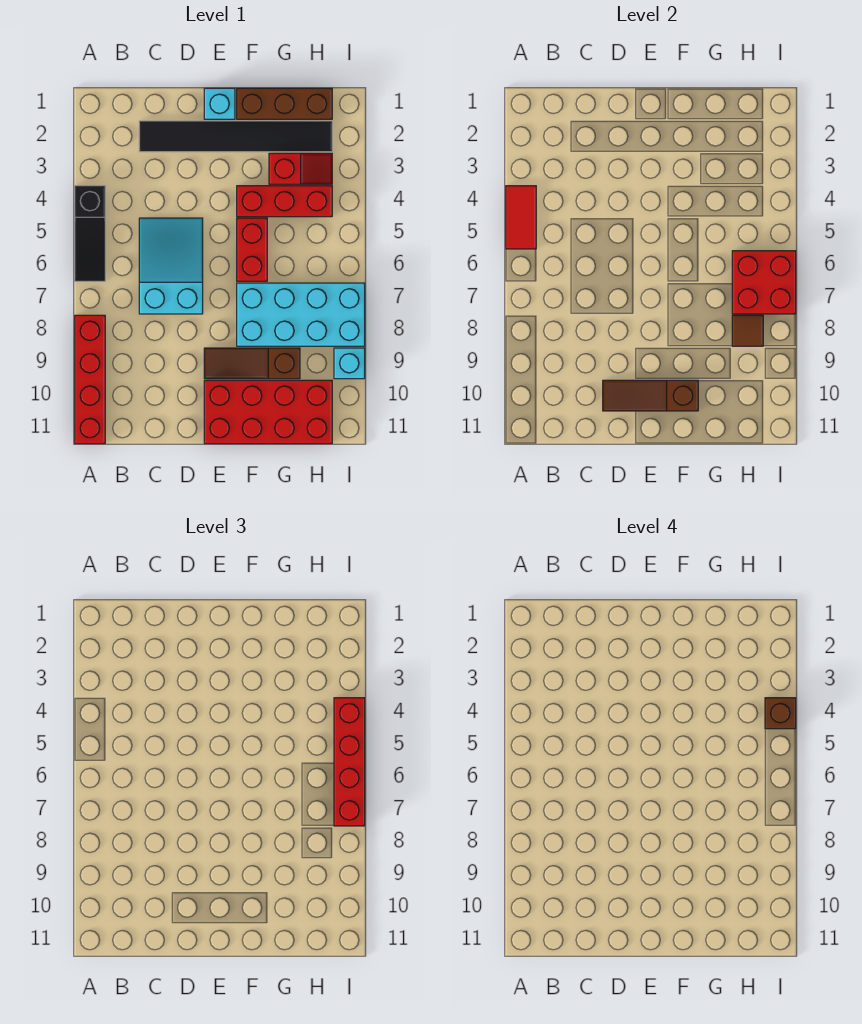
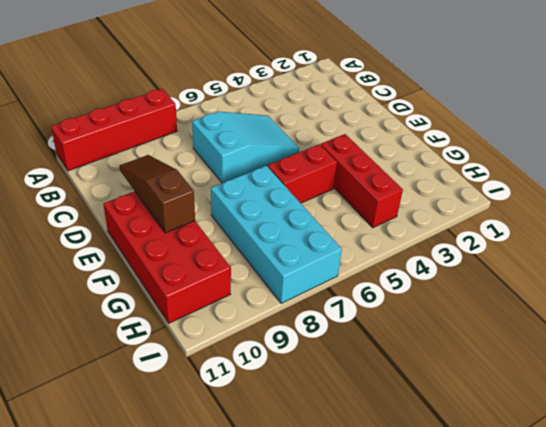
none -> black 1x3 slope [75,186,105,281]
none -> black 1x6 tile [139,121,332,152]
none -> cyan 1x1 brick [204,88,235,119]

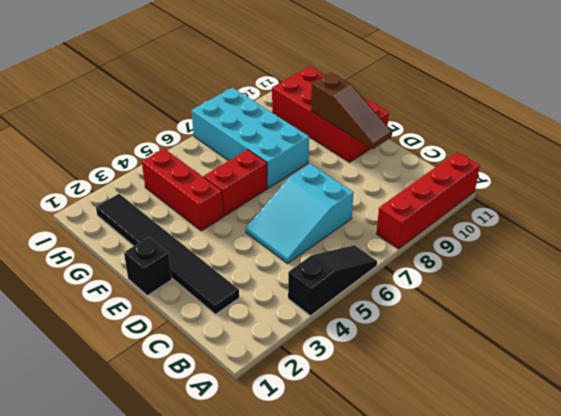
black 1x1 brick [124,237,172,295] -> cyan 1x1 brick [204,88,235,119]
none -> brown 1x3 slope [204,348,300,379]
none -> brown 1x3 brick [237,88,332,119]
none -> red 1x2 slope [269,153,332,184]

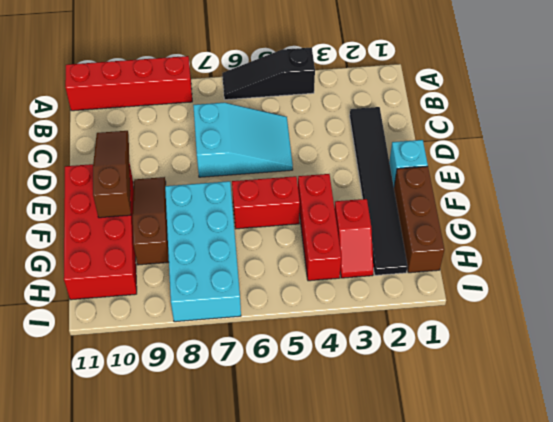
none -> cyan 1x1 brick [334,348,365,379]
none -> red 1x2 tile [506,186,536,249]
none -> red 2x2 brick [732,251,796,314]

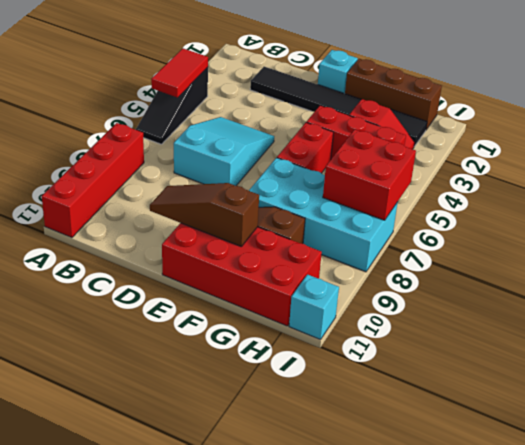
cyan 1x1 brick [289,275,339,340] -> cyan 1x1 brick moved to [334,348,365,379]
none -> brown 1x1 tile [732,315,763,346]
none -> red 1x4 brick [334,698,365,826]
none -> brown 1x1 brick [765,698,796,729]

